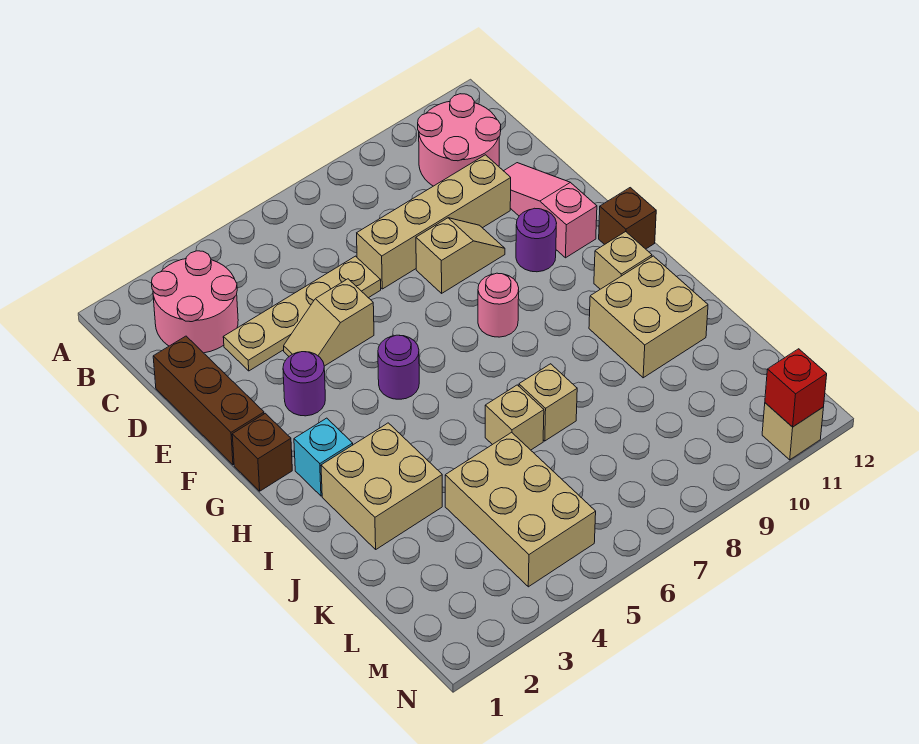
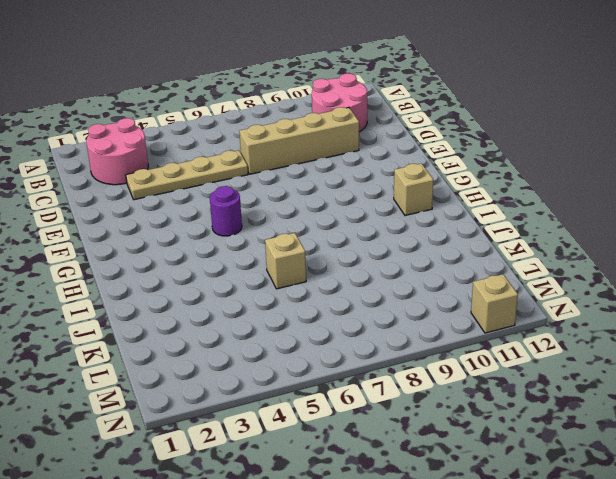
none -> brown 1x3 brick [153,336,264,465]
none -> pink 1x3 slope [504,163,597,258]
none -> tan 1x2 slope [284,279,374,366]

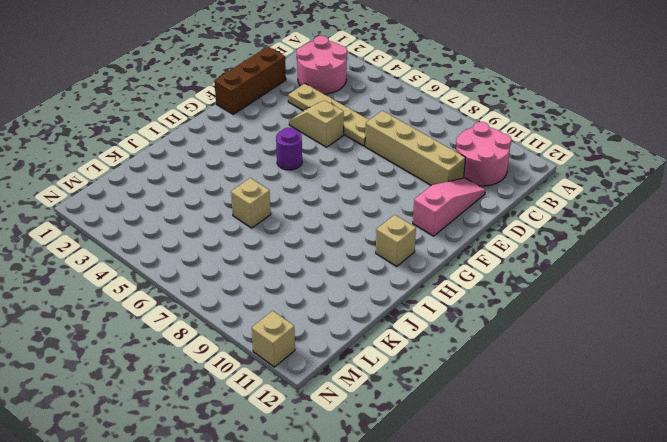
none -> tan 1x2 slope [416,218,505,293]
none -> purple 1x1 round brick [283,352,325,416]
none -> purple 1x1 round brick [516,208,557,272]

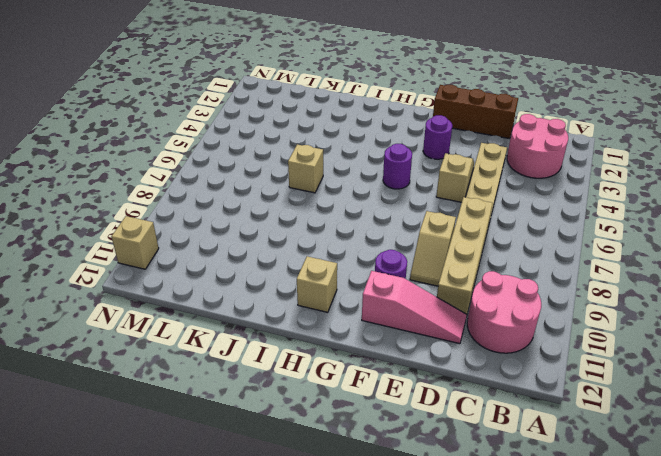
none -> brown 1x1 brick [232,413,292,491]
none -> pink 1x1 round brick [478,273,519,337]
none -> brown 1x1 brick [599,188,656,249]

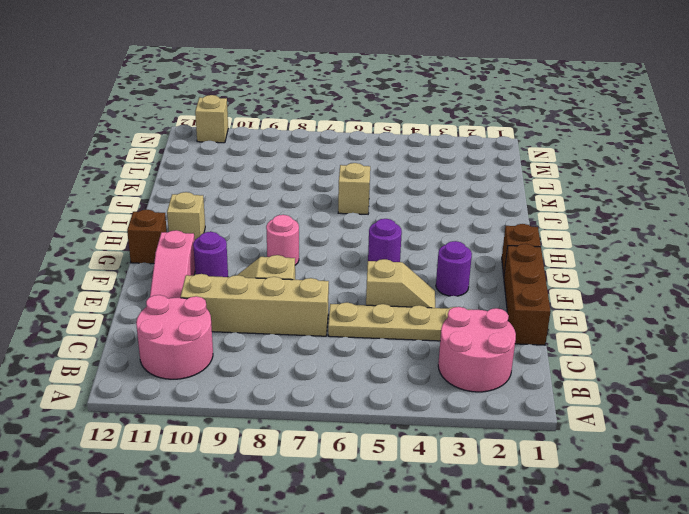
none -> cyan 1x1 brick [294,418,353,496]
none -> tan 2x2 brick [321,423,442,549]
none -> tan 2x2 brick [589,256,708,378]

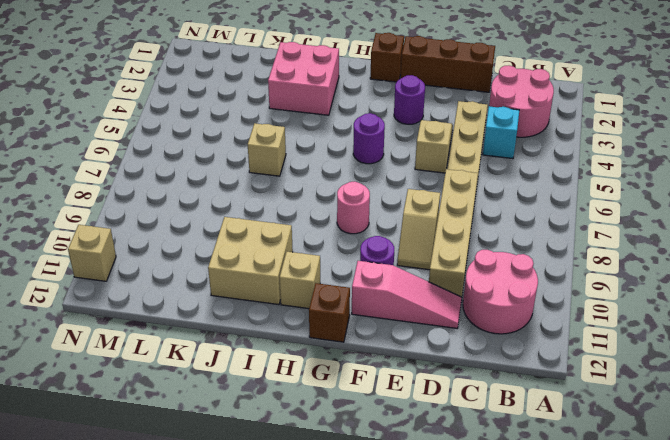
cyan 1x1 brick [483,106,519,159] -> cyan 1x1 brick moved to [294,418,353,496]
pink 2x2 brick [268,42,339,115] -> tan 2x2 brick [321,423,442,549]
none -> tan 1x1 brick [519,364,577,441]
none -> tan 2x3 brick [445,432,596,587]
none -> red 1x1 brick [765,349,827,427]

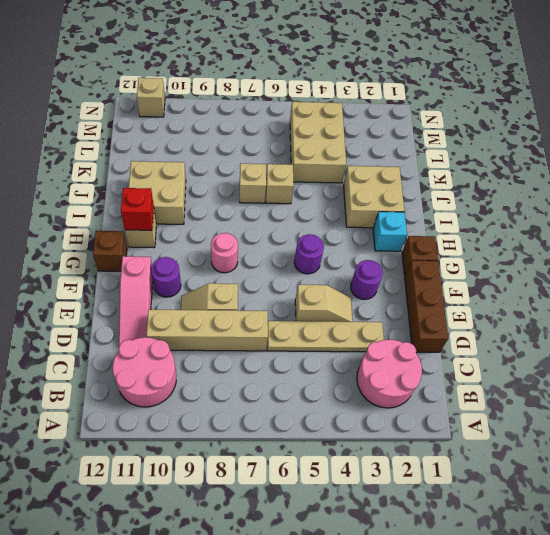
red 1x1 brick [121,188,154,230] -> red 1x1 brick moved to [765,349,827,427]

